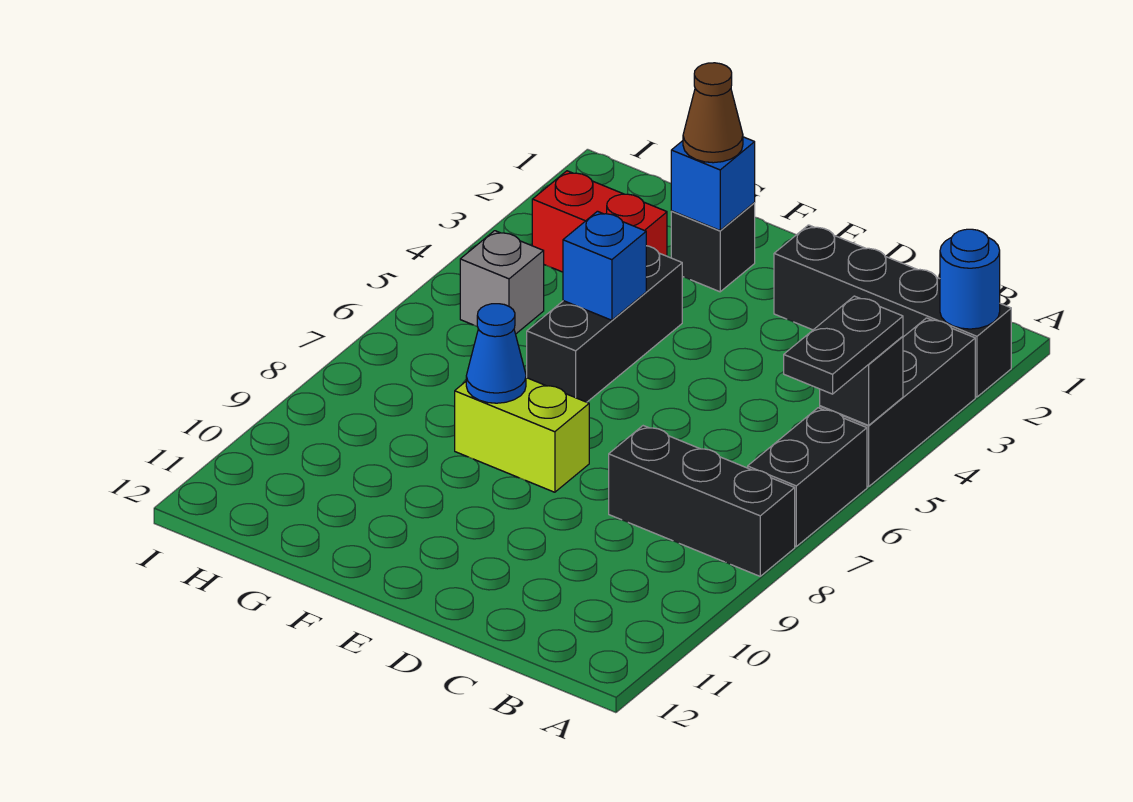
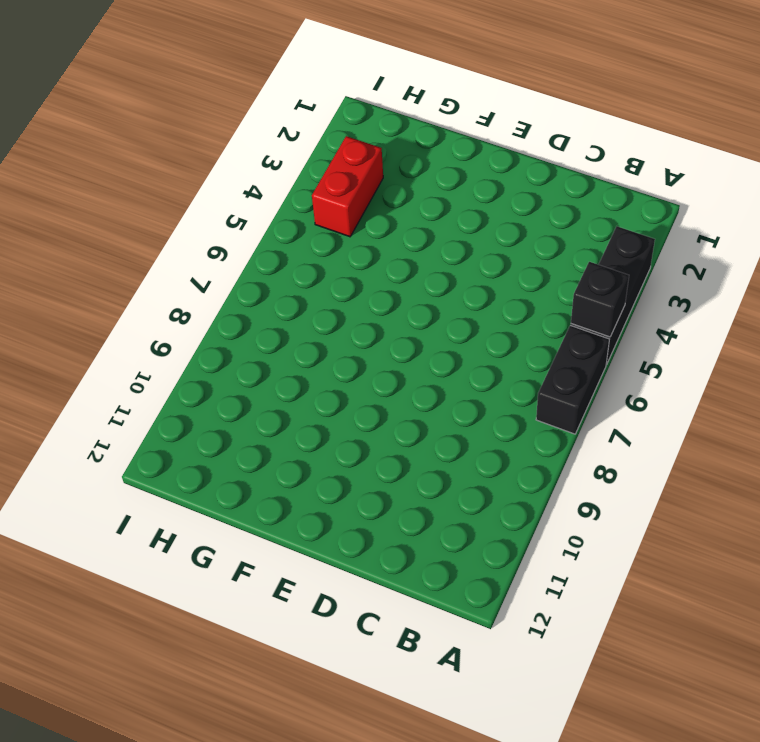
red 1x2 brick [312,136,383,237] -> red 1x2 brick turned to [532,171,667,272]
none -> black 1x4 brick [774,225,1011,397]
none -> black 1x3 brick [609,426,795,576]
none -> lime 1x2 brick [455,378,589,492]

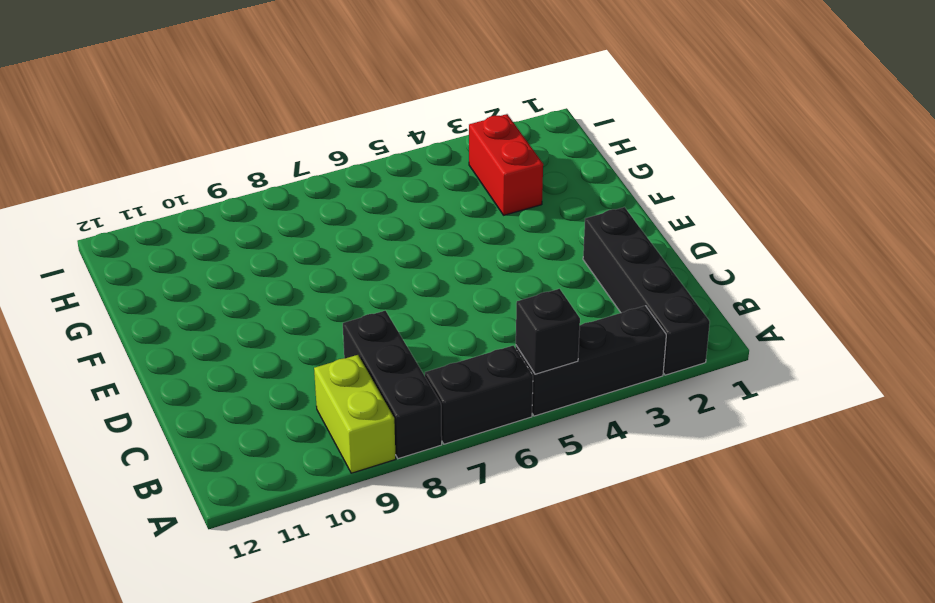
lime 1x2 brick [314,355,396,473] -> lime 1x2 brick moved to [455,378,589,492]
none -> black 1x1 brick [671,203,755,292]
none -> black 1x3 brick [527,246,682,402]
none -> grey 1x1 brick [460,231,544,334]

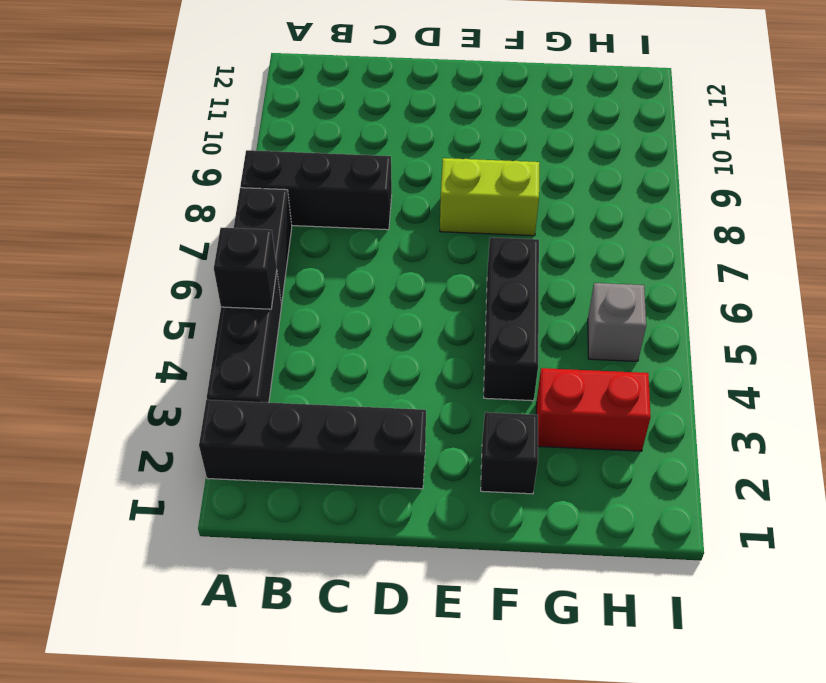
none -> blue 1x1 round brick [940,229,1000,329]
none -> blue 1x1 brick [671,137,755,230]
none -> blue 1x1 brick [563,211,646,320]

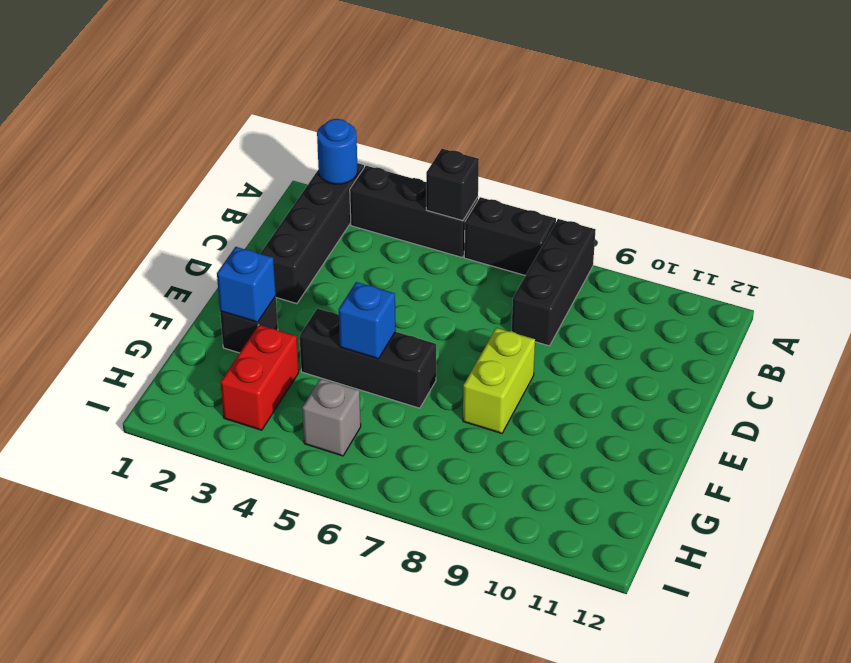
none -> blue 1x1 cone [466,304,526,403]
none -> black 1x2 plate [784,296,903,394]
none -> brown 1x1 cone [683,63,743,163]

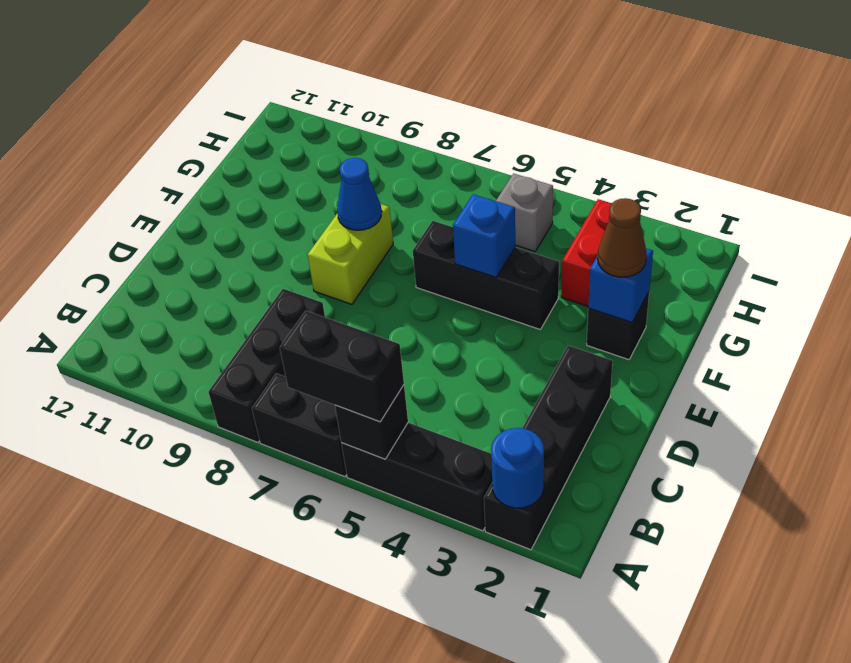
black 1x2 brick [280,311,404,422] -> black 1x2 plate [784,296,903,394]

